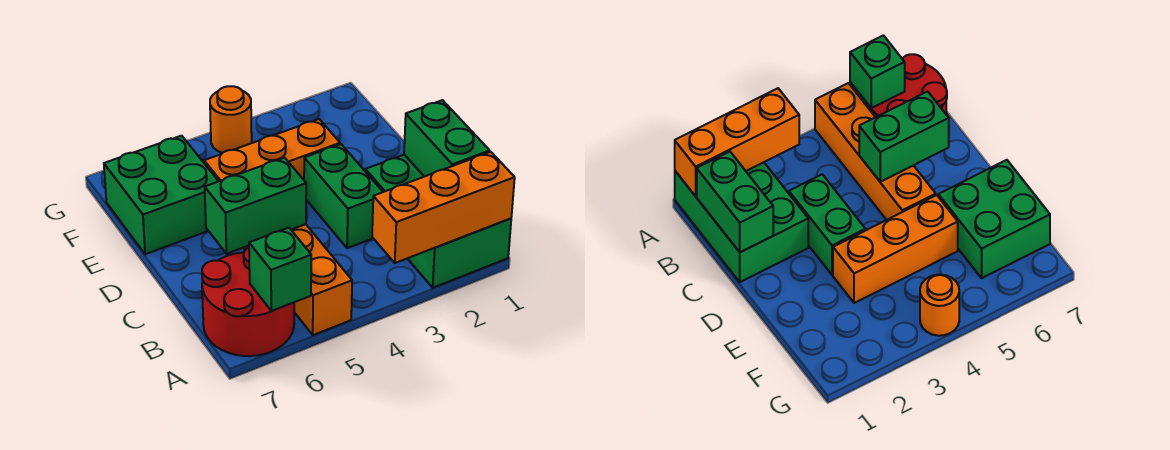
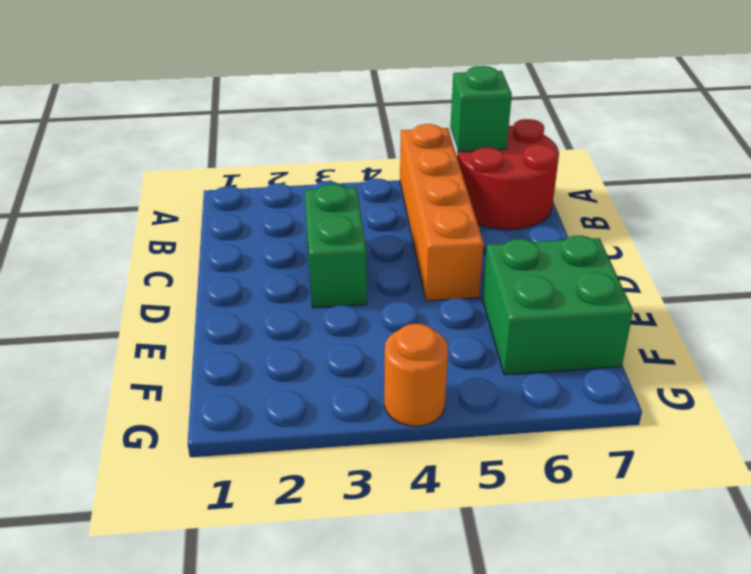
none -> green 2x3 brick [365,155,511,288]
none -> orange 1x3 brick [204,119,340,181]

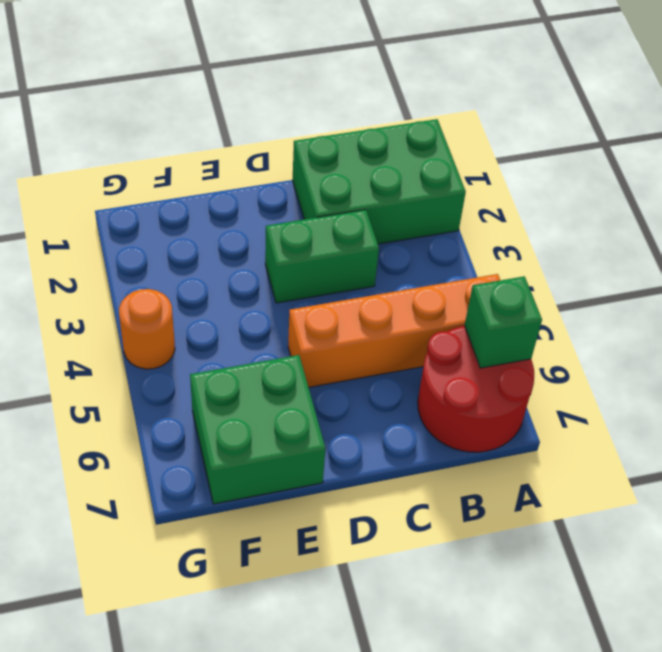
none -> orange 1x3 brick [204,119,340,181]
none -> orange 1x3 brick [372,152,515,263]

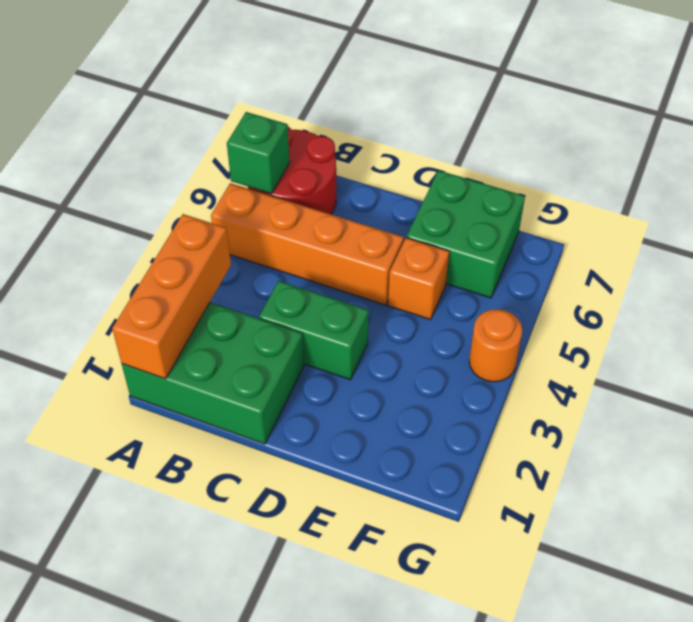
orange 1x1 brick [388,238,449,320] -> orange 1x3 brick [204,119,340,181]
none -> green 1x2 brick [404,100,490,177]
none -> green 1x2 brick [205,158,306,254]

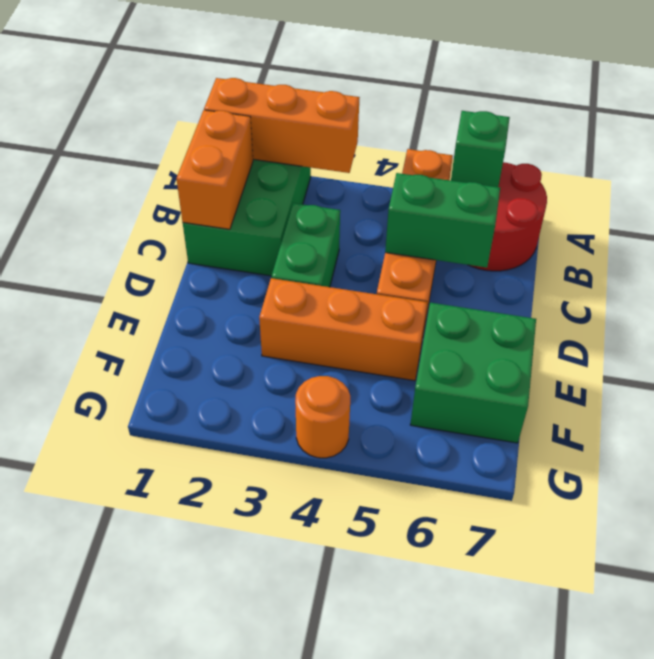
orange 1x2 brick [176,110,253,229] -> green 1x2 brick [404,100,490,177]

